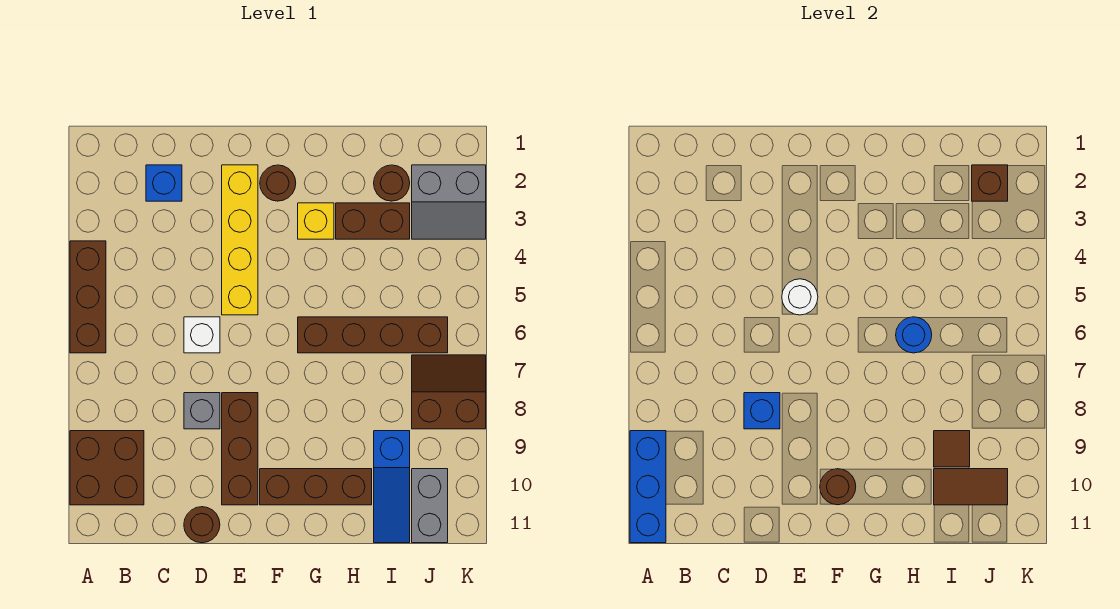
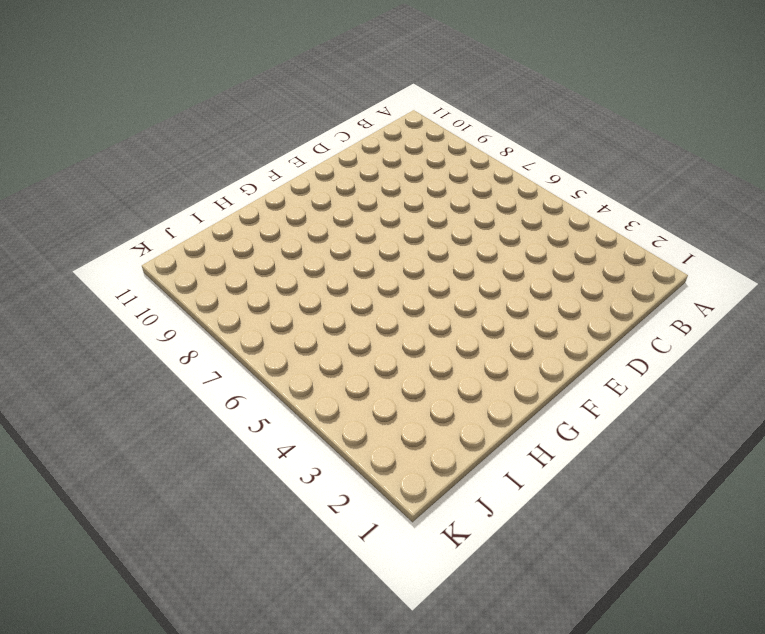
none -> brown 1x3 brick [70,241,106,353]
none -> brown 2x2 brick [70,431,144,505]
none -> blue 1x1 brick [146,165,182,201]

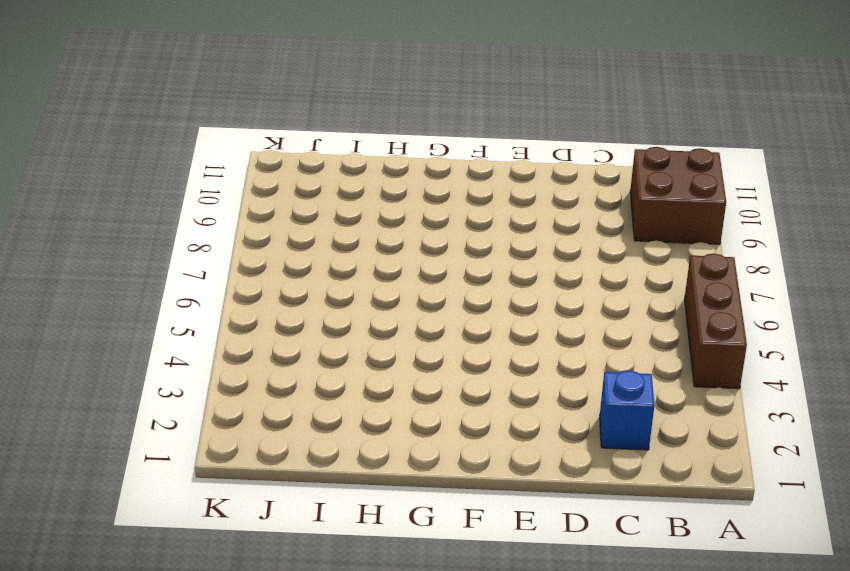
none -> white 1x1 brick [184,317,220,353]
none -> grey 1x1 brick [184,393,220,429]
none -> brown 1x1 round brick [184,507,220,543]

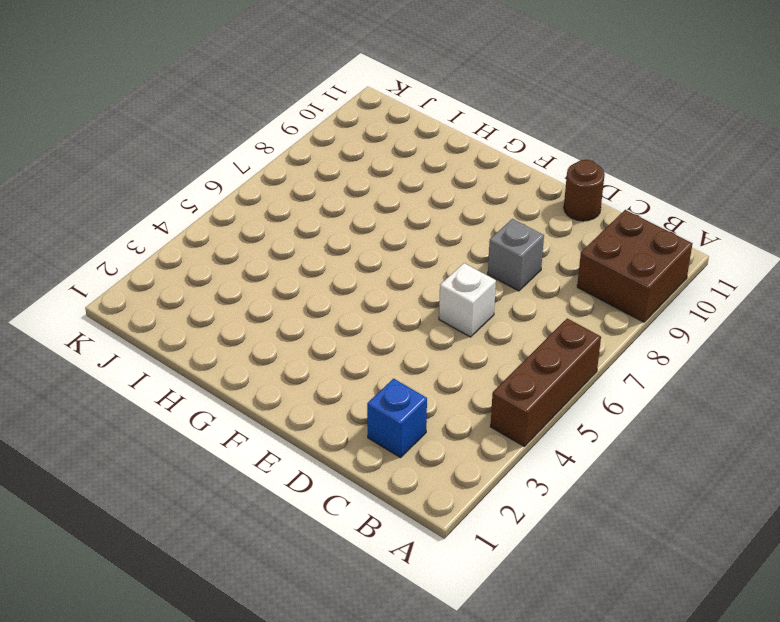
none -> yellow 1x4 brick [222,165,258,315]
none -> brown 1x3 brick [222,393,258,505]
none -> brown 1x1 round brick [260,165,296,201]

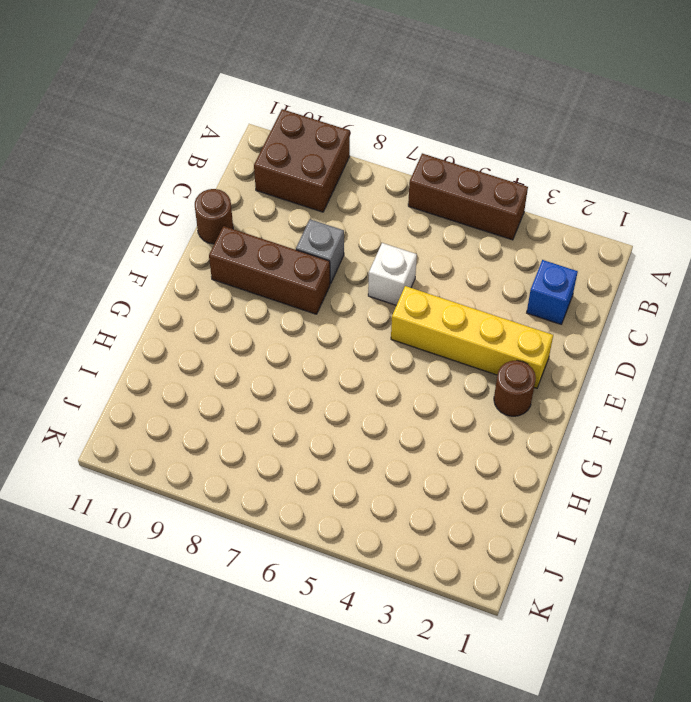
none -> brown 1x3 brick [260,469,372,505]
none -> yellow 1x1 brick [298,203,334,239]
none -> brown 1x4 brick [298,317,448,353]

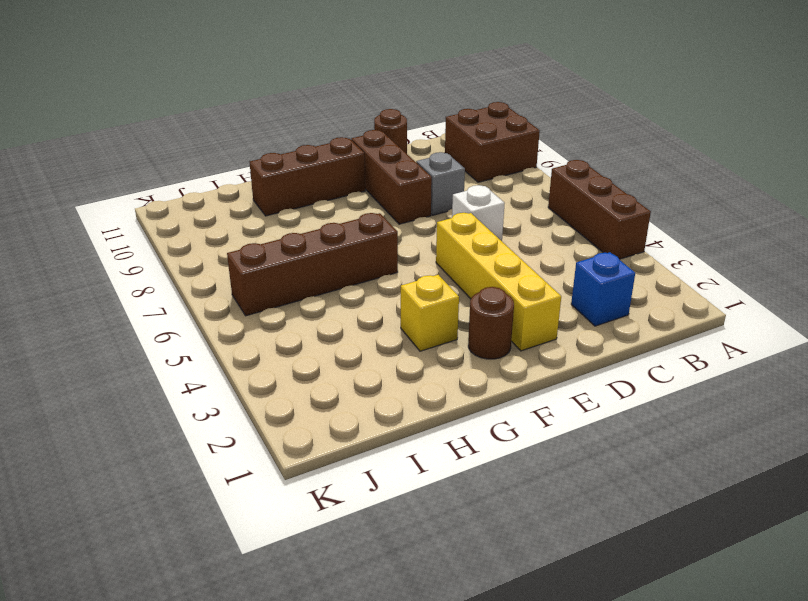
none -> brown 1x2 brick [336,203,410,239]
none -> brown 1x1 round brick [374,165,410,201]
none -> blue 1x3 slope [374,431,410,543]

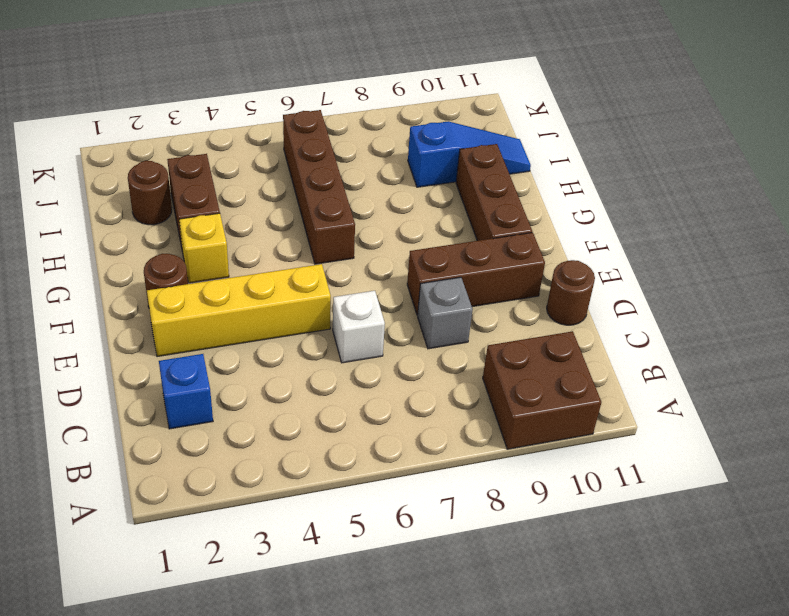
none -> brown 1x3 brick [70,241,106,353]
none -> grey 2x2 slope [412,165,486,239]
none -> brown 2x2 slope [412,355,486,429]

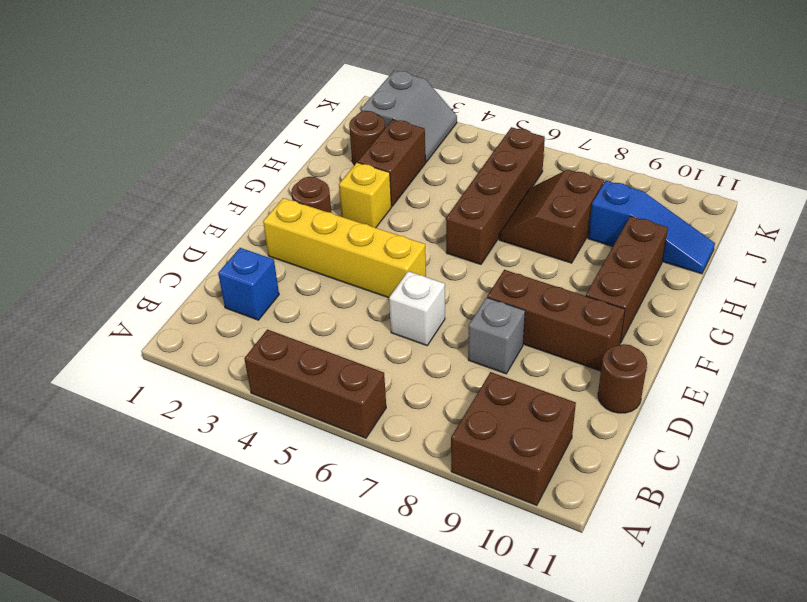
brown 2x2 slope [499,170,604,263] -> brown 2x2 slope moved to [412,355,486,429]
none -> grey 1x2 brick [412,469,448,543]
none -> blue 1x3 brick [630,431,666,543]
none -> blue 1x1 brick [744,393,780,429]

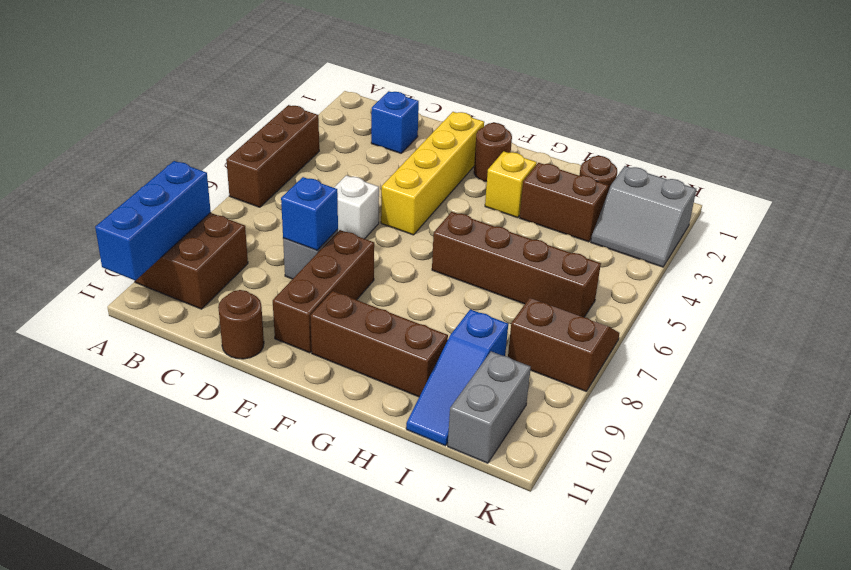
none -> white 1x1 round brick [782,279,818,315]
none -> brown 1x1 round brick [820,469,856,505]
none -> blue 1x1 round brick [896,317,932,353]

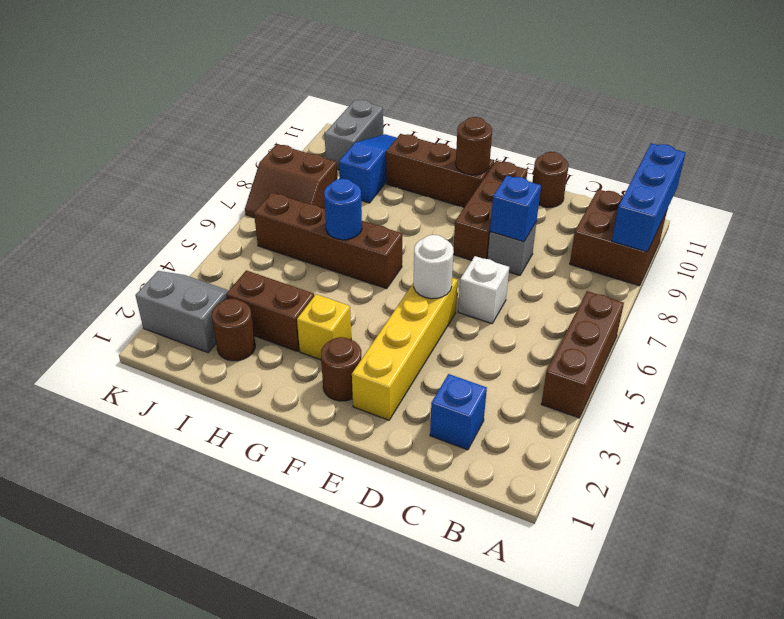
none -> brown 1x1 tile [934,431,970,467]
none -> brown 1x2 tile [934,469,1008,505]
none -> brown 1x1 brick [972,165,1008,201]

